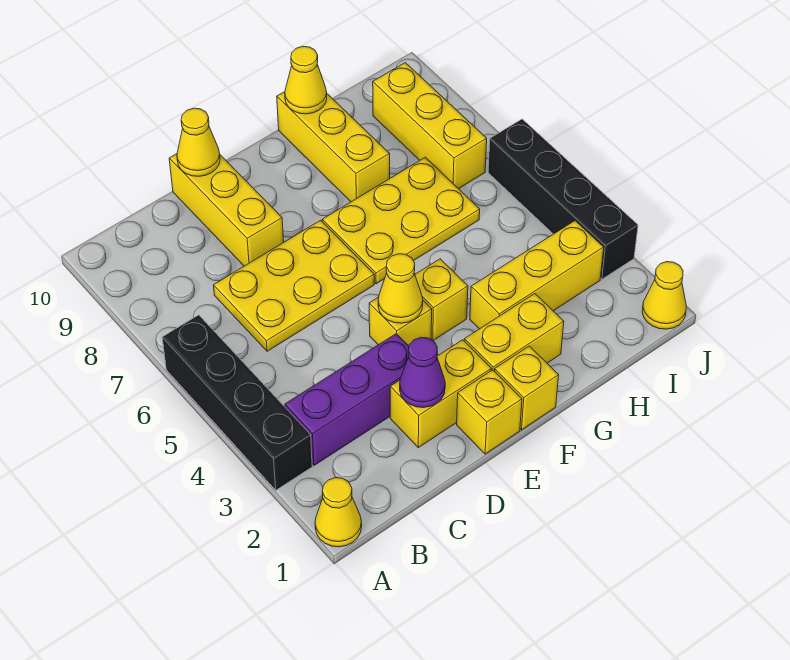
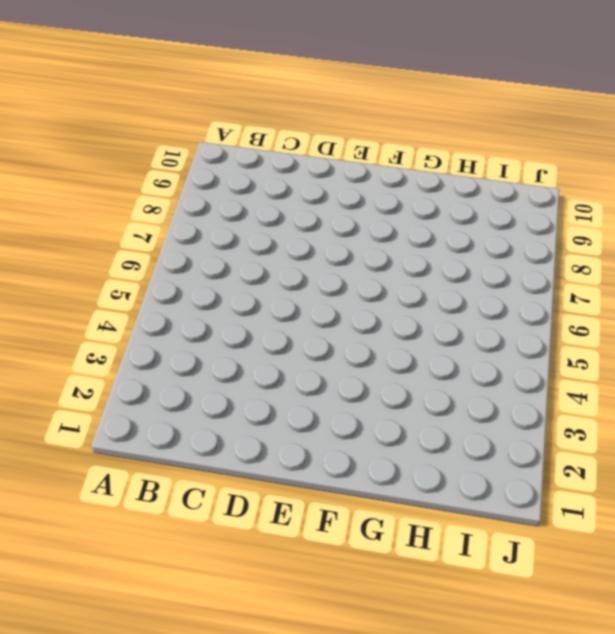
none -> yellow 1x1 cone [315,478,362,547]
none -> black 1x4 brick [162,315,312,490]
none -> purple 1x3 brick [285,334,409,465]

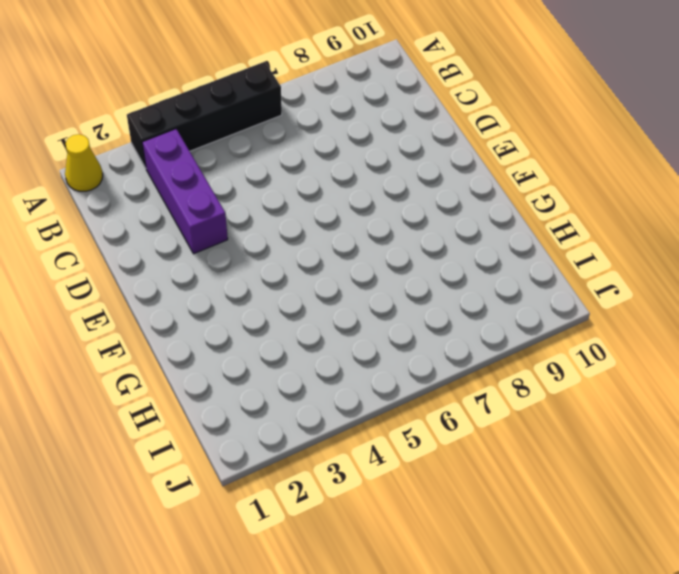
none -> yellow 2x3 plate [214,220,374,351]
none -> yellow 1x2 brick [390,340,491,447]
none -> yellow 1x3 brick [169,154,284,266]

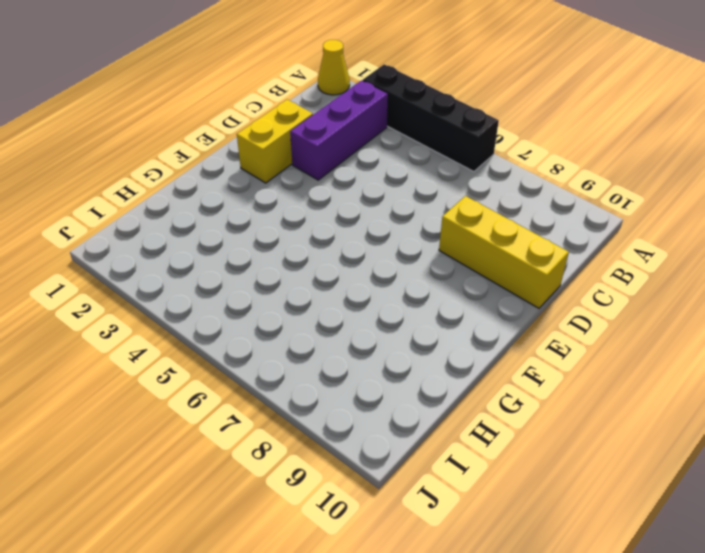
none -> yellow 2x3 plate [214,220,374,351]
none -> yellow 1x1 brick [457,370,522,454]
none -> yellow 1x1 brick [369,297,432,346]

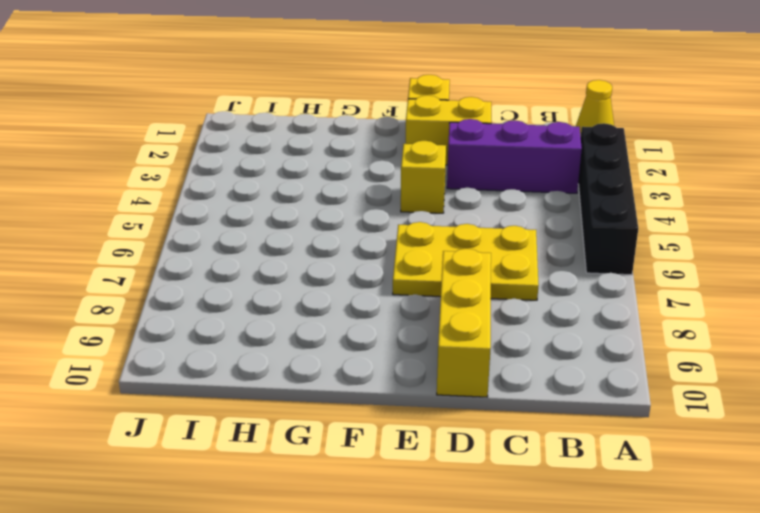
none -> yellow 1x1 brick [495,346,559,430]
none -> yellow 1x2 brick [464,294,564,371]
none -> yellow 1x1 brick [415,259,468,341]

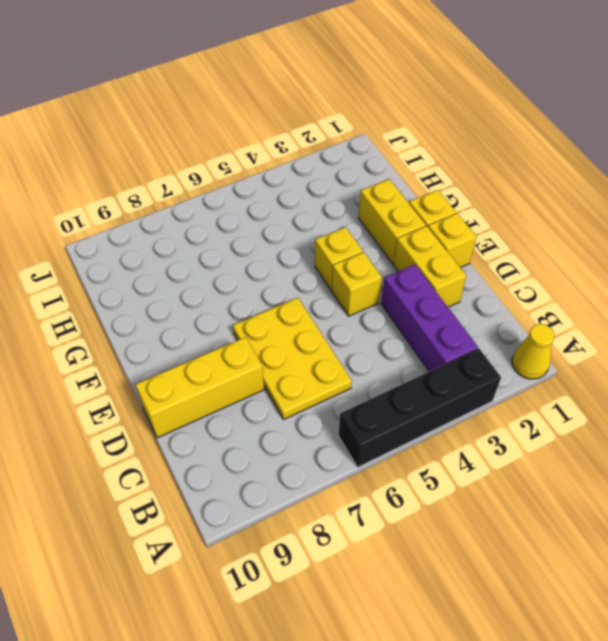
none -> yellow 2x3 plate [322,157,480,284]
none -> yellow 1x3 brick [470,221,604,329]
none -> yellow 1x3 brick [277,92,390,202]

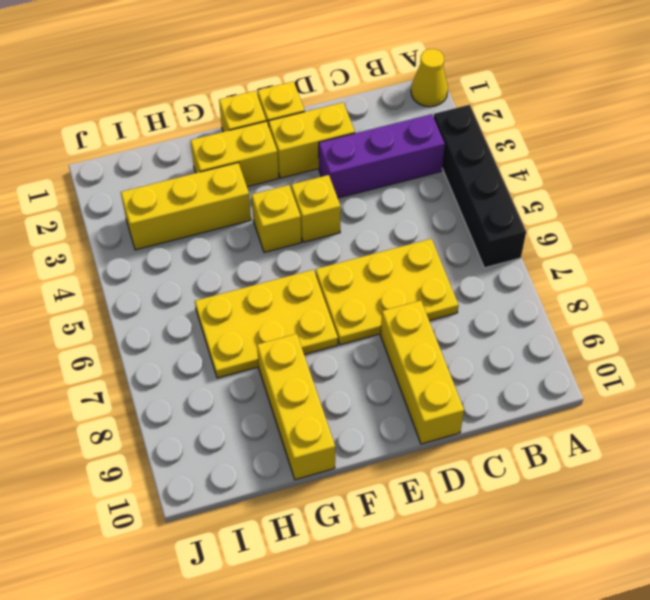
none -> yellow 1x3 brick [373,63,487,189]
none -> yellow 1x1 cone [642,262,686,329]
none -> black 1x4 brick [488,119,638,279]

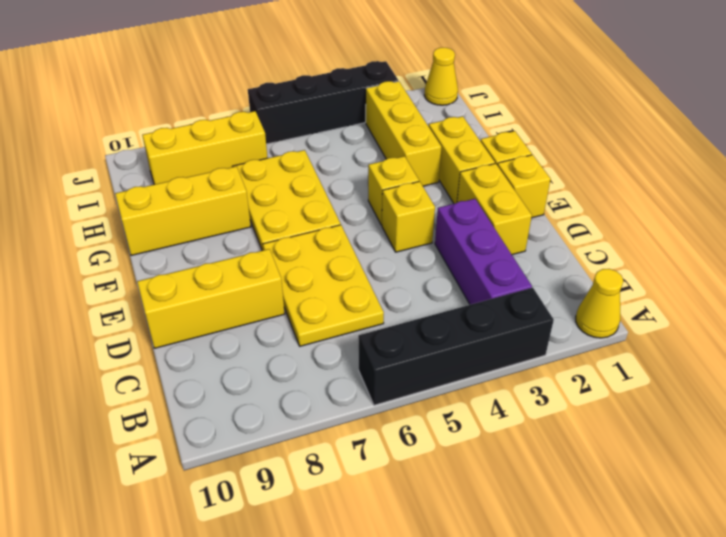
none -> purple 1x1 cone [400,337,445,408]
none -> yellow 1x1 cone [177,108,220,176]
none -> yellow 1x1 cone [378,254,423,323]

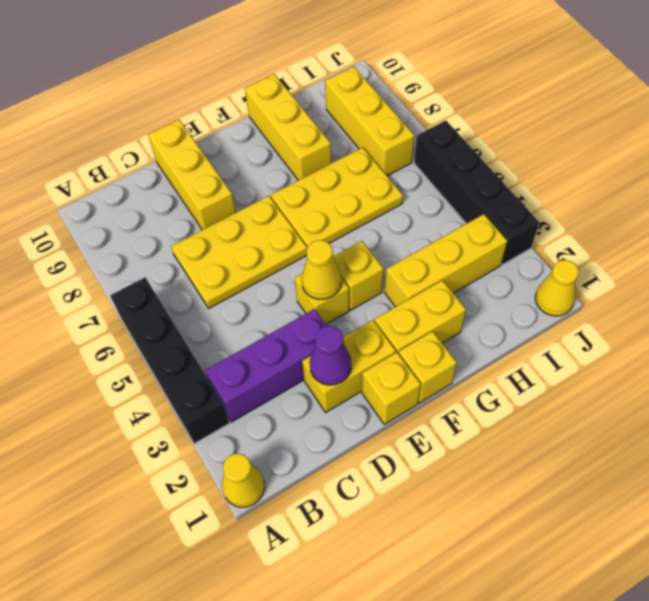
none -> yellow 1x1 cone [177,108,220,176]
none -> yellow 1x1 cone [285,46,327,114]

